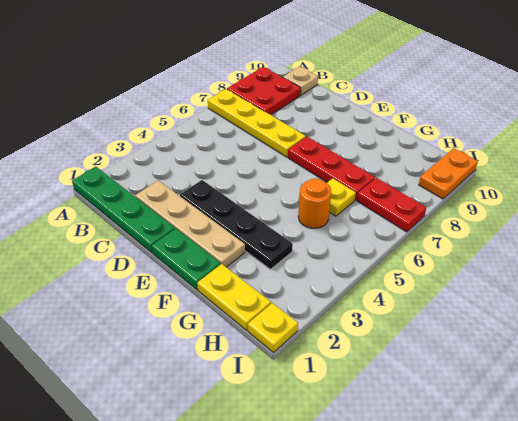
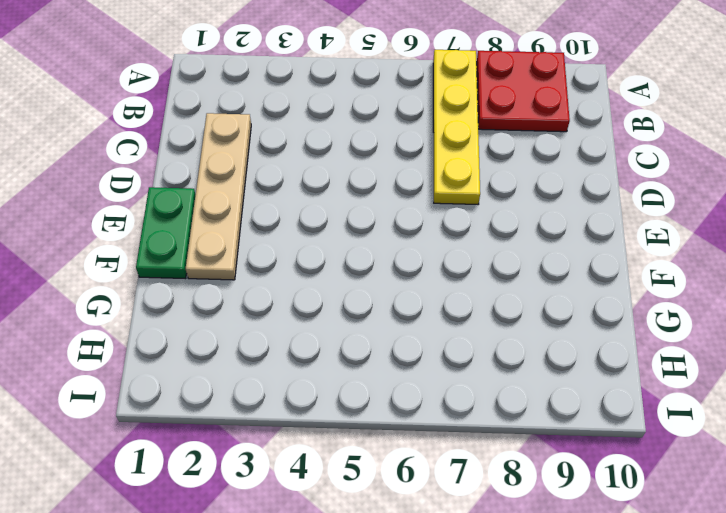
none -> green 1x4 plate [72,167,175,253]
none -> tan 1x1 plate [283,66,318,95]
none -> black 1x4 plate [180,180,293,269]

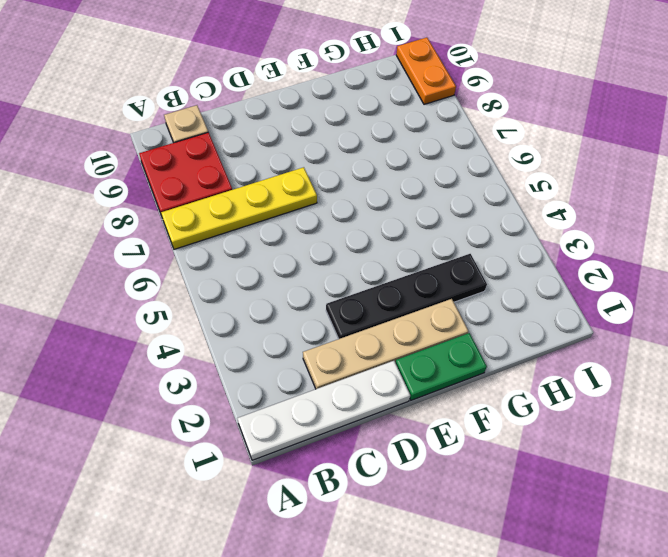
white 1x4 plate [237,361,410,460] -> green 1x4 plate [72,167,175,253]
none -> red 1x3 plate [288,137,375,200]
none -> yellow 1x2 plate [197,264,271,330]
none -> orange 1x1 round brick [298,179,331,228]

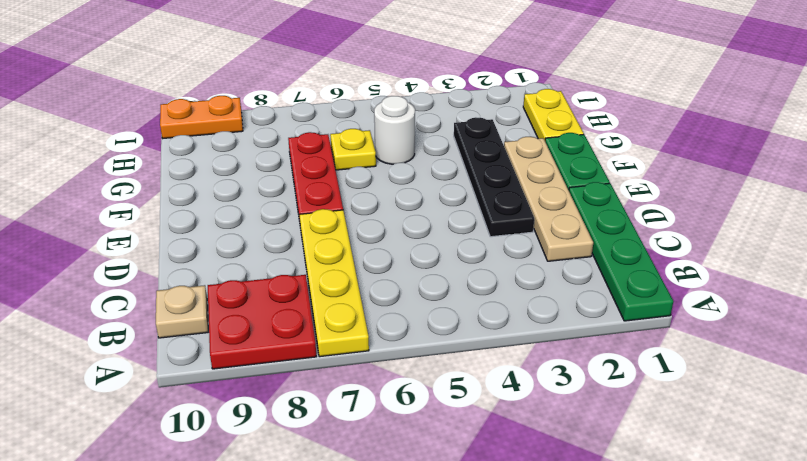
white 1x1 round brick [374,96,415,164] -> orange 1x1 round brick [298,179,331,228]
none -> red 1x2 plate [357,178,426,232]
none -> yellow 1x1 plate [248,303,298,352]

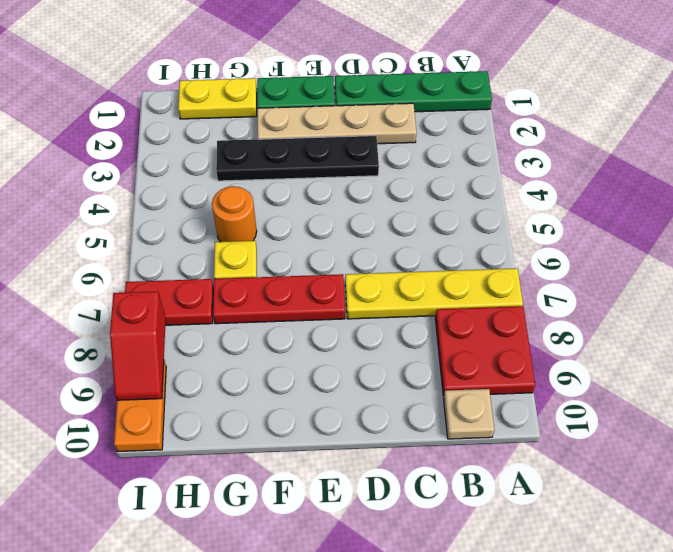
red 1x2 slope [110,291,166,400] -> none
none -> yellow 1x1 plate [248,303,298,352]

